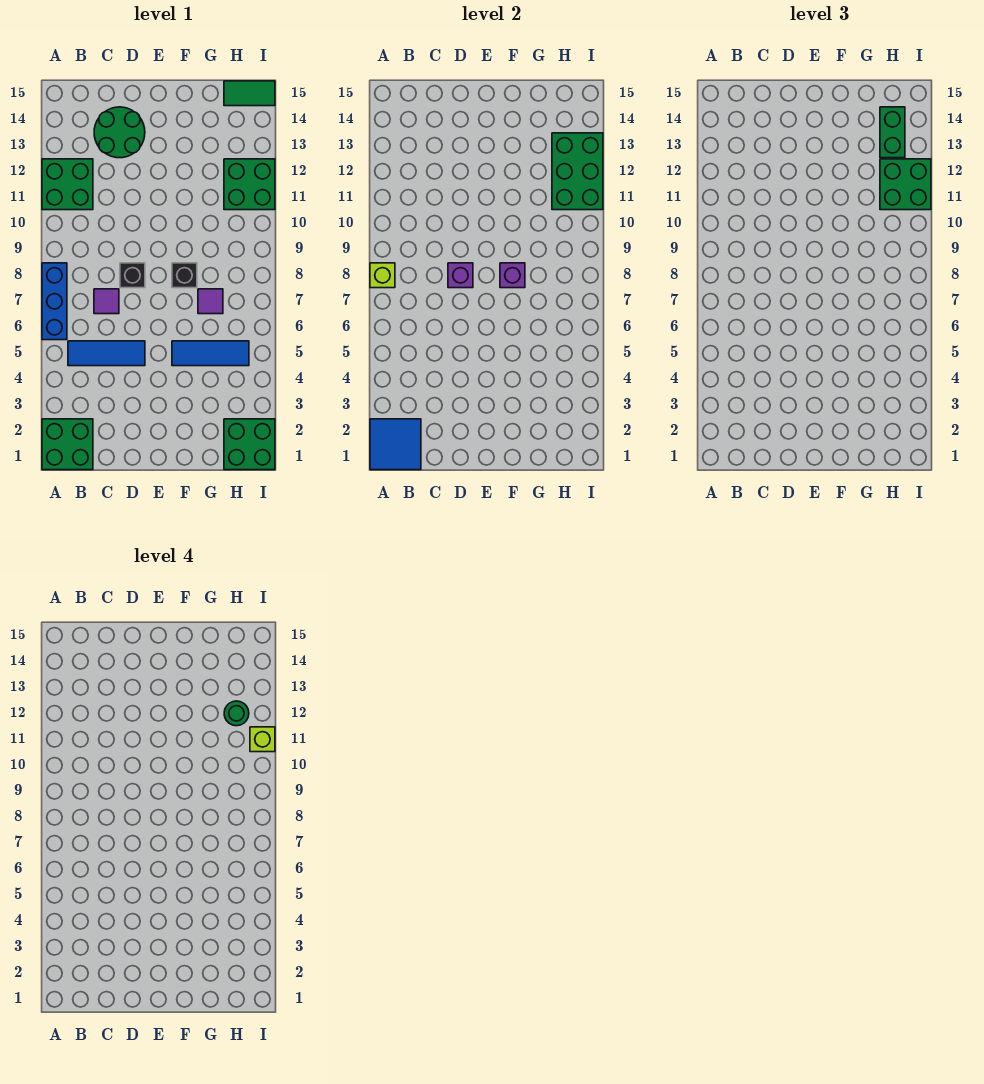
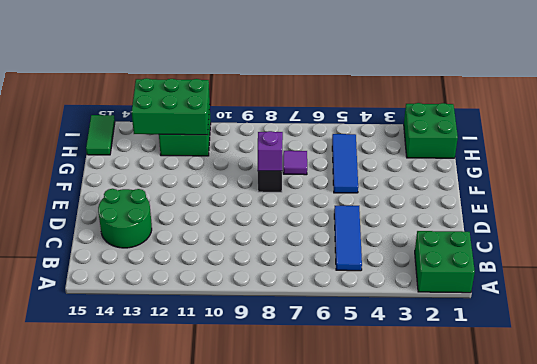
none -> blue 1x3 brick [42,263,67,340]
none -> green 2x2 brick [42,159,93,210]
none -> purple 1x1 tile [94,289,119,314]

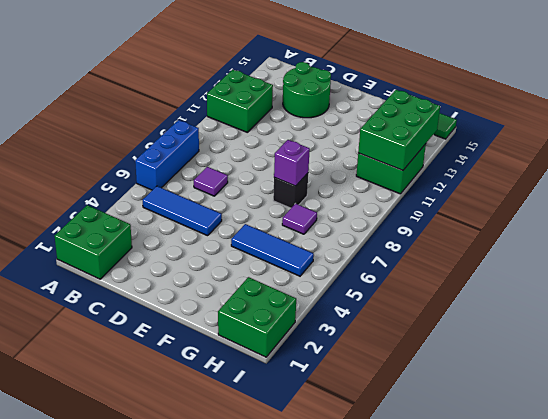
none -> black 1x1 brick [120,263,145,288]
none -> blue 2x2 tile [370,419,421,470]
none -> lime 1x1 brick [370,263,395,288]

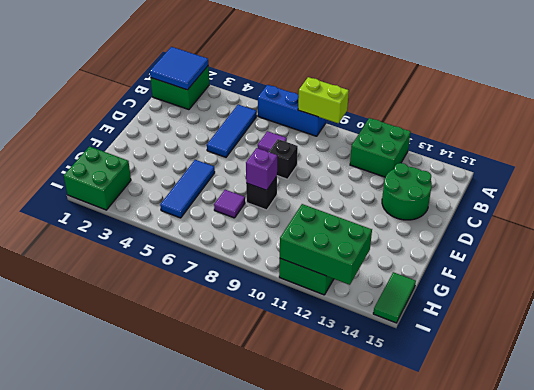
lime 1x2 brick [298,77,349,123] -> lime 1x1 brick [370,263,395,288]
none -> purple 1x1 brick [448,263,473,288]
none -> green 2x2 brick [880,159,931,210]
none -> green 1x2 brick [880,107,905,158]

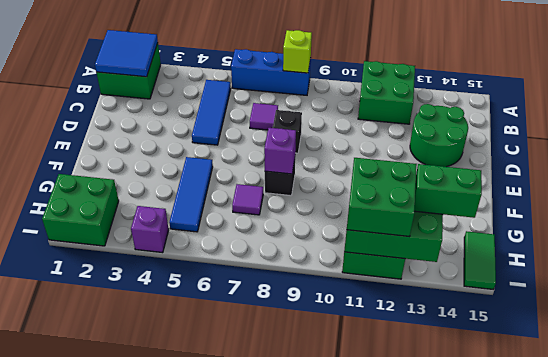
purple 1x1 brick [131,206,169,253] -> purple 1x1 brick moved to [448,263,473,288]
none -> green 1x1 round brick [224,701,249,726]
none -> lime 1x1 brick [250,727,275,752]

